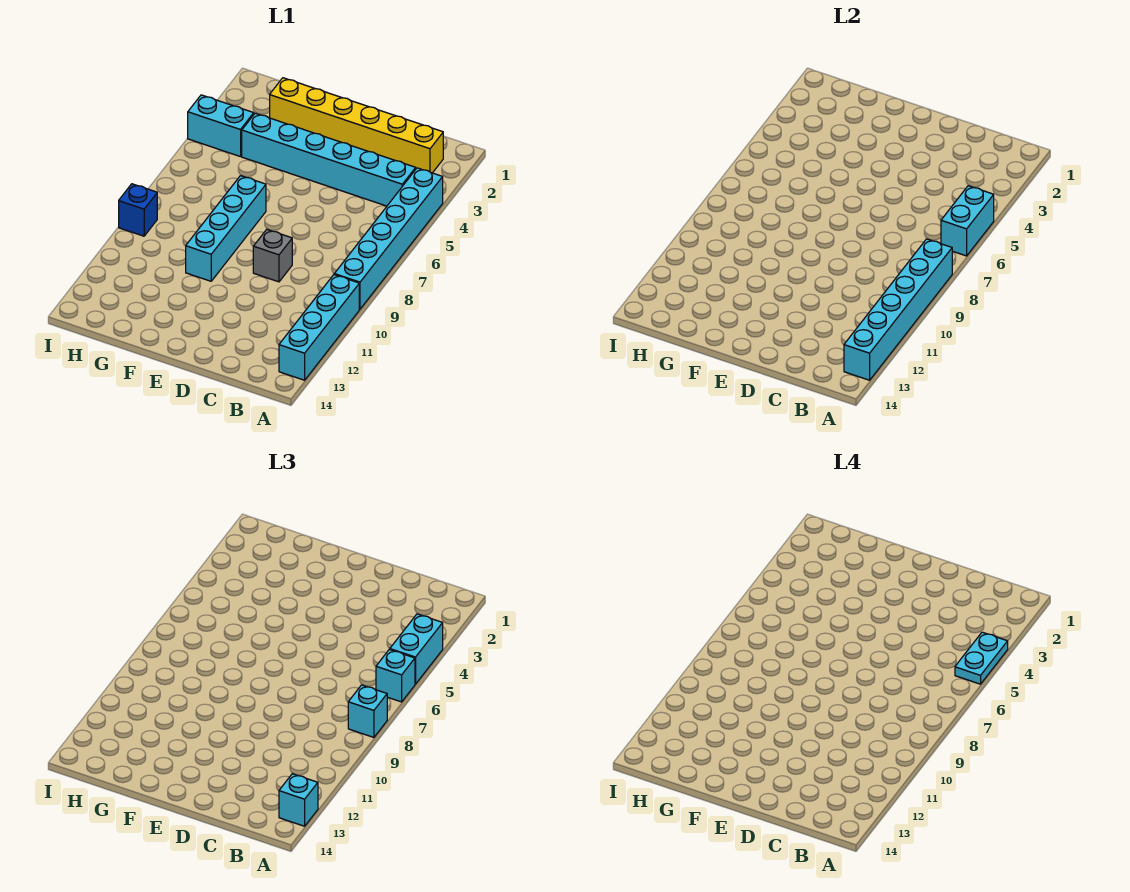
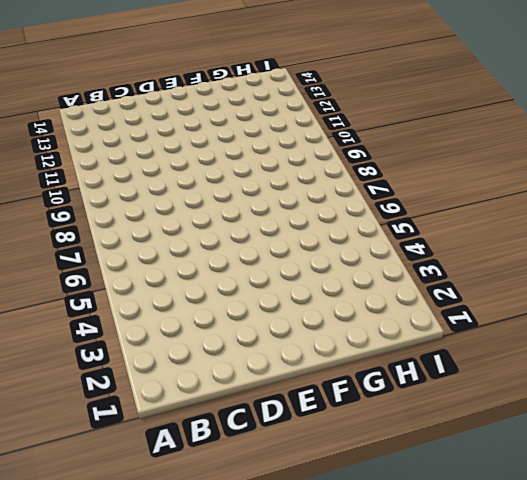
none -> cyan 1x6 brick [334,168,443,309]
none -> cyan 1x4 brick [279,275,359,380]
none -> yellow 1x6 brick [270,78,443,173]

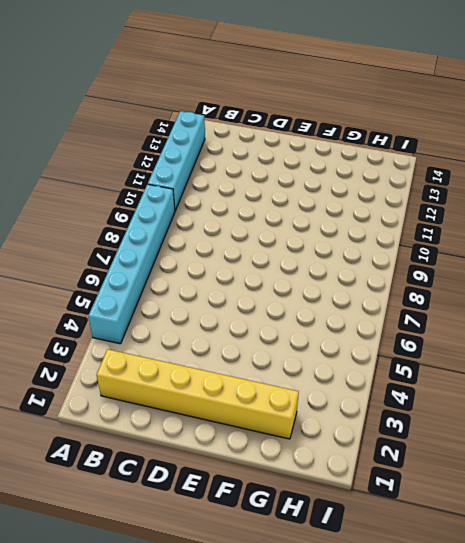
none -> cyan 1x6 brick [242,113,416,206]
none -> grey 1x1 brick [253,230,292,282]
none -> cyan 1x4 brick [186,176,266,281]

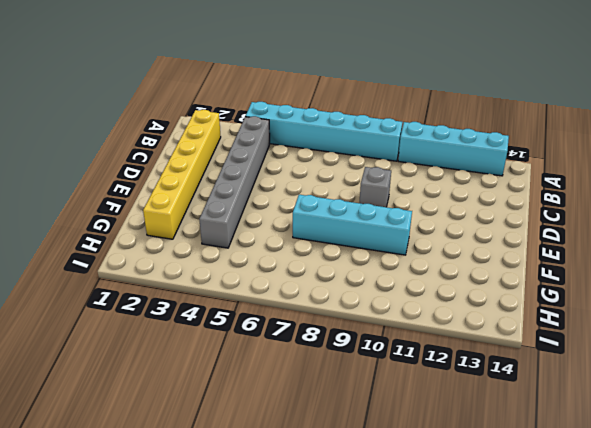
grey 1x6 brick [199,116,270,248] -> cyan 1x6 brick [242,113,416,206]
none -> cyan 1x2 brick [188,95,254,157]
none -> blue 1x1 brick [119,184,157,236]
none -> cyan 1x2 brick [941,186,994,256]

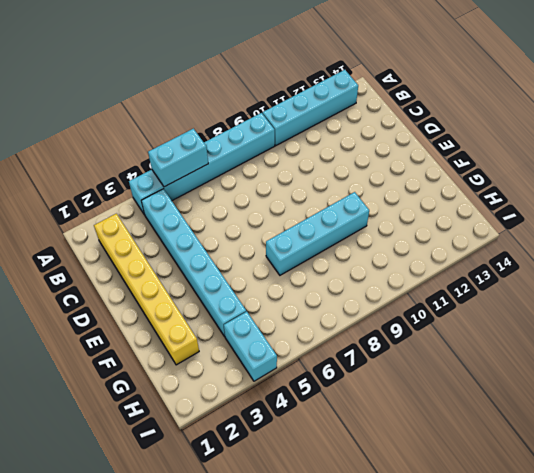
none -> grey 1x1 brick [253,230,292,282]
none -> blue 1x1 brick [119,184,157,236]
none -> cyan 1x6 brick [844,239,952,380]

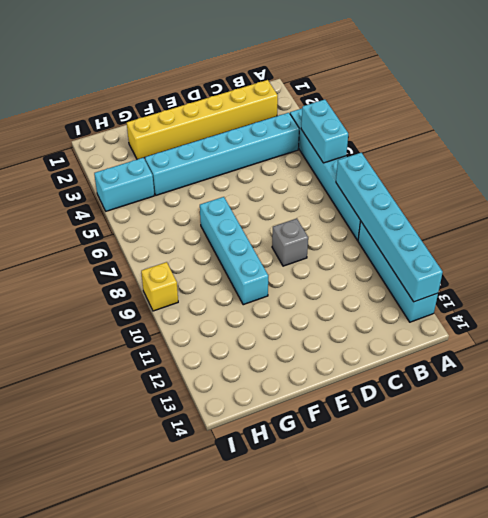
yellow 1x1 brick [141,262,178,311] -> blue 1x1 brick [119,184,157,236]
none -> cyan 1x2 brick [390,614,443,684]
none -> cyan 1x1 brick [376,649,415,702]
none -> cyan 1x1 brick [348,685,387,737]

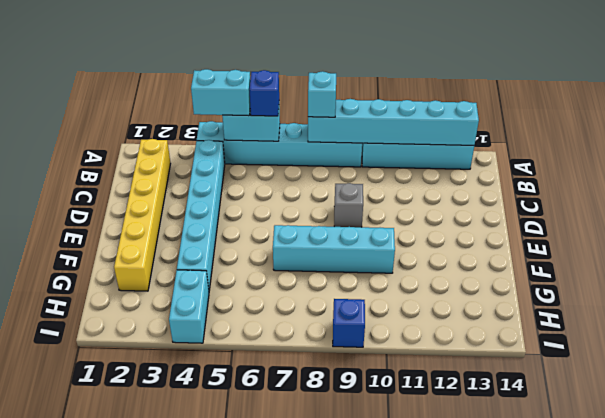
blue 1x1 brick [250,70,279,116] -> cyan 1x1 brick [376,649,415,702]
none -> cyan 1x1 brick [279,774,318,826]
none -> cyan 1x2 plate [955,632,1008,684]

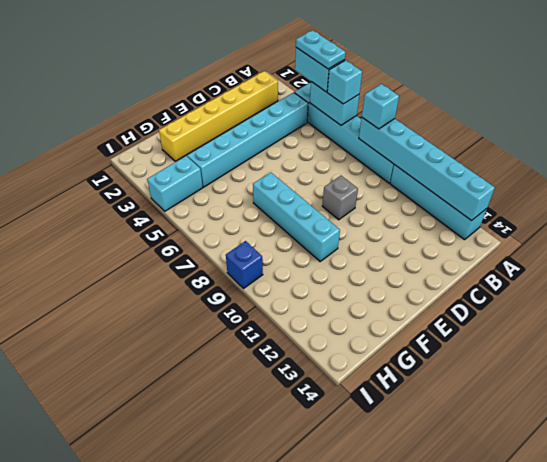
none -> cyan 1x1 brick [279,774,318,826]

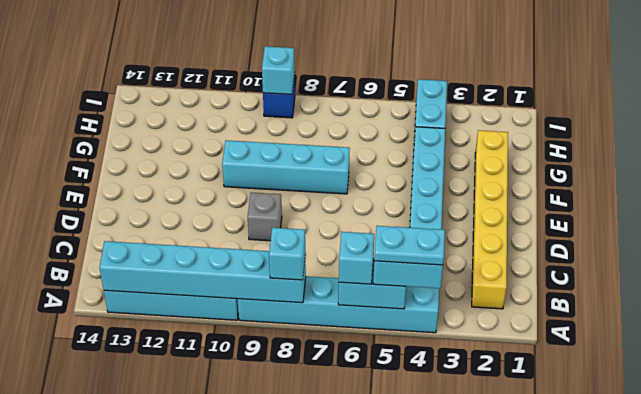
cyan 1x1 brick [262,46,295,94] -> cyan 1x1 brick moved to [279,774,318,826]

